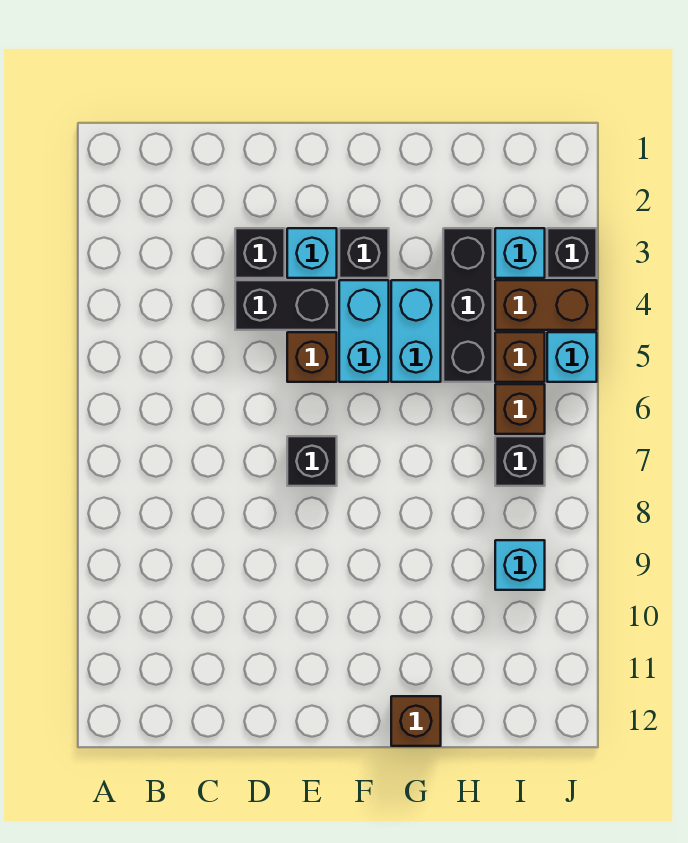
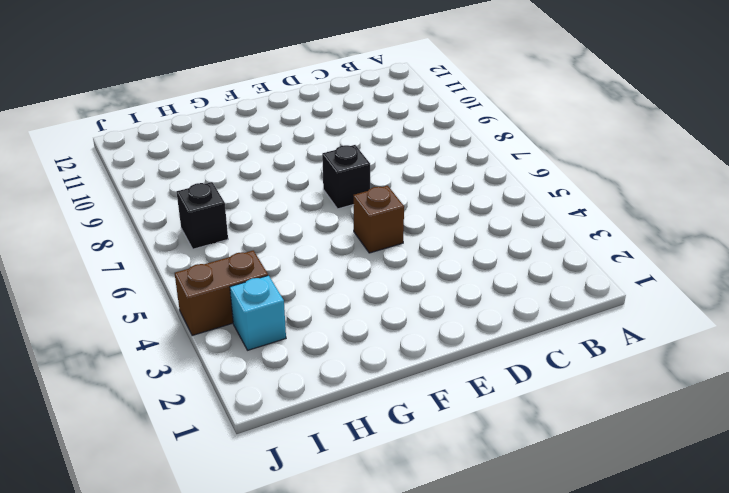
none -> black 1x1 brick [235,228,285,278]
none -> black 1x2 brick [235,280,337,330]
none -> cyan 1x1 brick [287,228,337,278]

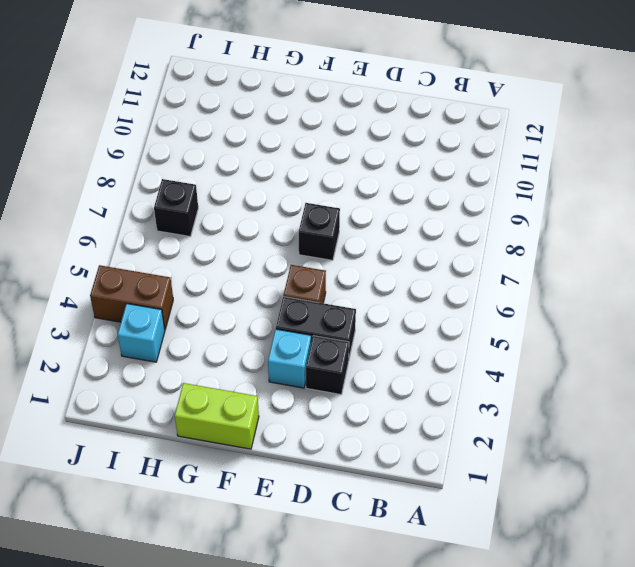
lime 1x2 brick [175,383,259,449] -> none
none -> black 1x1 brick [339,228,389,278]
none -> cyan 1x2 brick [339,280,389,382]
none -> cyan 1x2 brick [391,280,441,382]

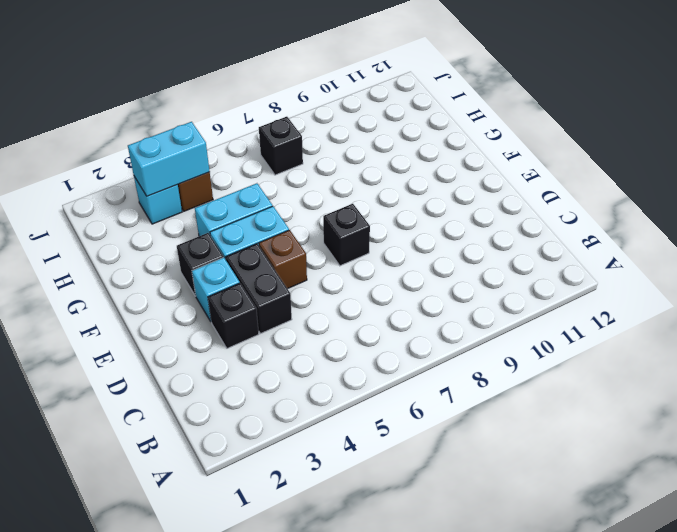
cyan 1x2 brick [128,122,210,196] -> none
none -> brown 1x1 brick [391,696,441,746]
none -> black 1x3 brick [443,228,493,382]
none -> brown 1x1 brick [495,332,545,382]

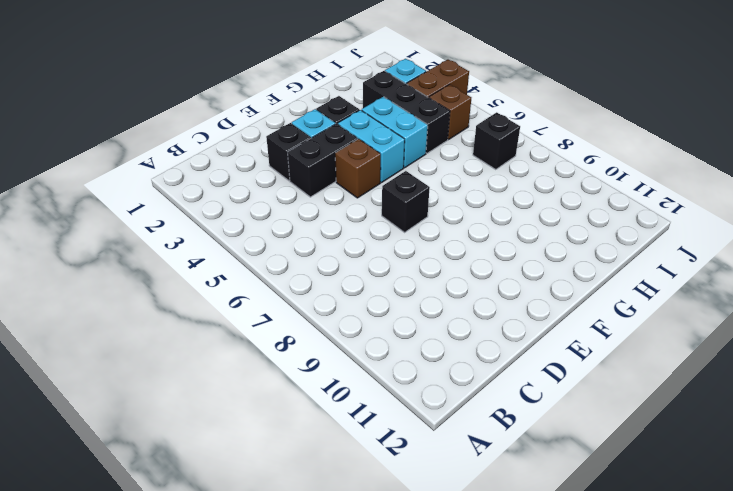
none -> brown 1x1 brick [391,696,441,746]
none -> brown 1x1 brick [495,384,545,434]
none -> cyan 1x1 brick [495,540,545,590]

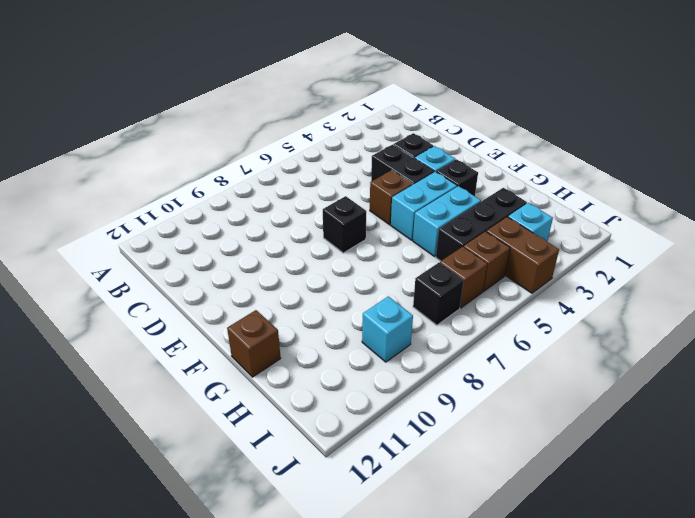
none -> black 1x1 brick [547,228,597,278]
none -> cyan 1x1 brick [547,332,597,382]

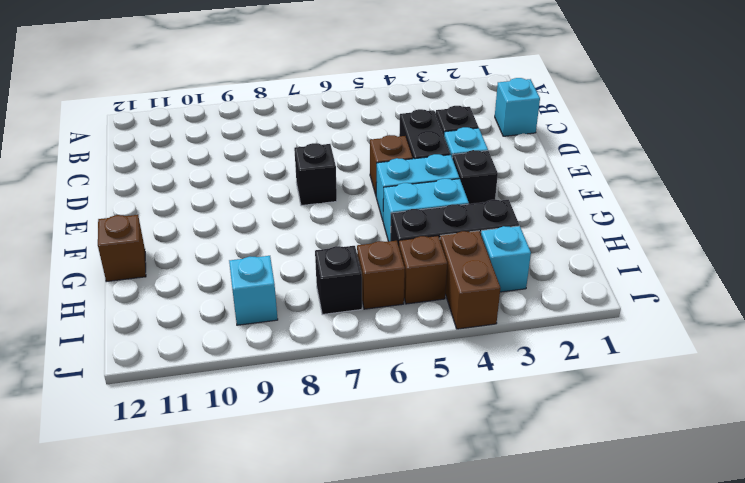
cyan 1x1 brick [495,78,540,136] -> cyan 1x1 brick moved to [547,332,597,382]
none -> black 1x1 brick [547,228,597,278]

